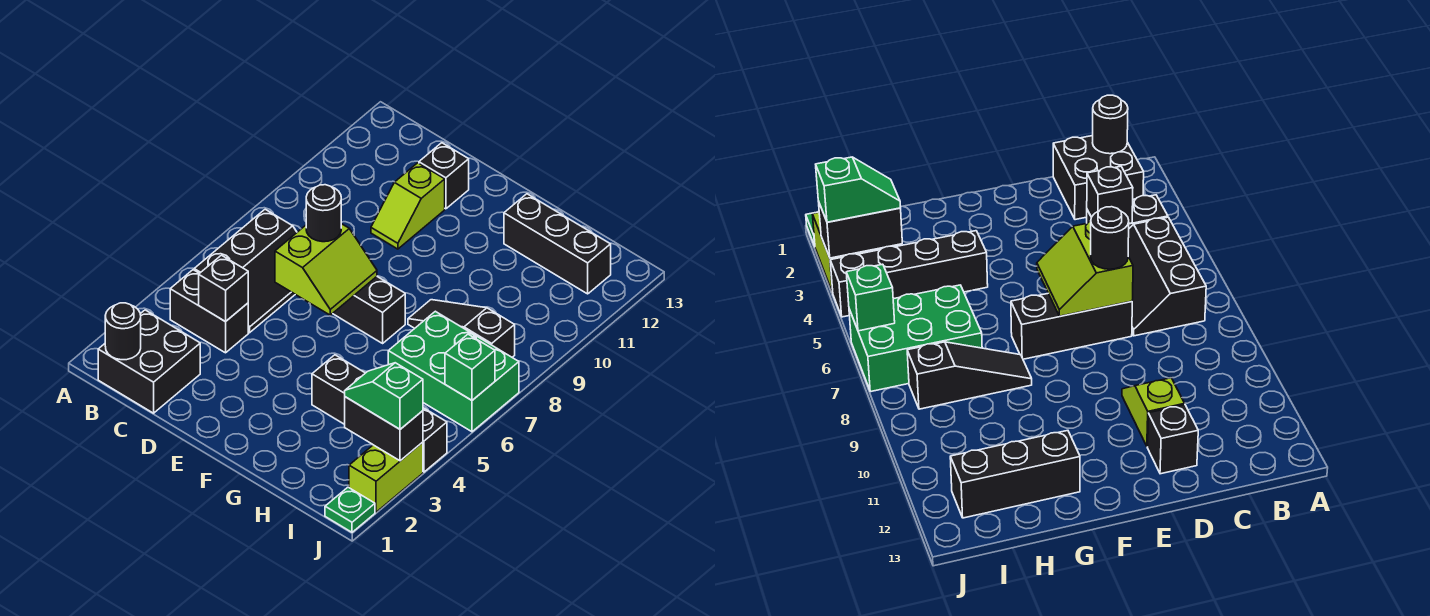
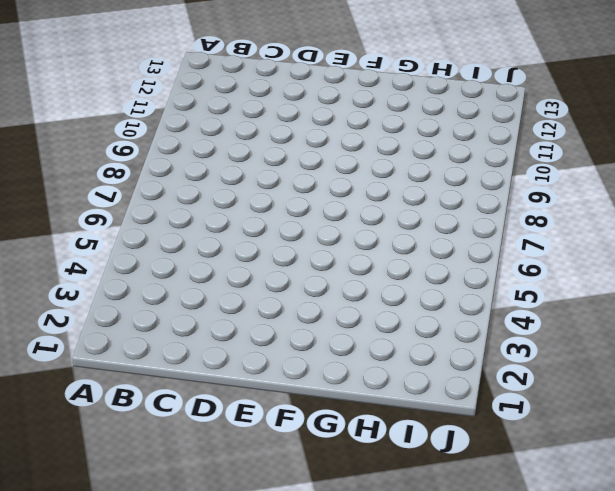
none -> black 2x2 brick [98,310,200,413]
none -> black 1x2 brick [170,270,248,353]
none -> black 2x3 slope [194,209,297,333]

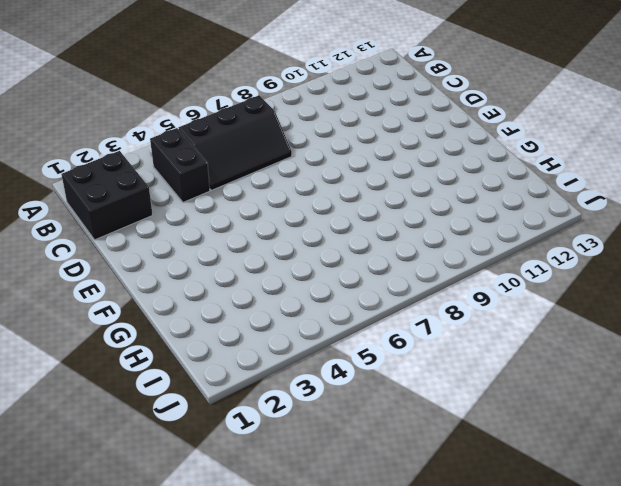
none -> black 1x3 brick [333,277,405,343]
none -> lime 1x2 slope [371,163,445,249]
none -> black 1x1 brick [419,143,469,209]

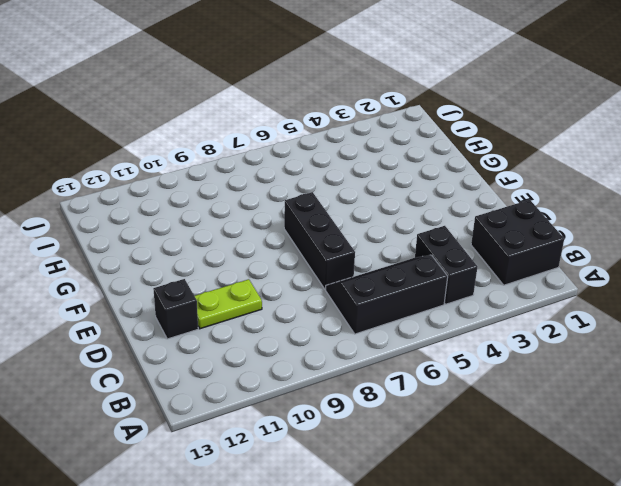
lime 1x2 plate [195,279,262,329] -> lime 1x2 slope [371,163,445,249]
none -> black 1x4 brick [312,355,447,472]
none -> black 1x3 slope [408,300,515,357]
none -> black 1x3 brick [504,194,611,294]

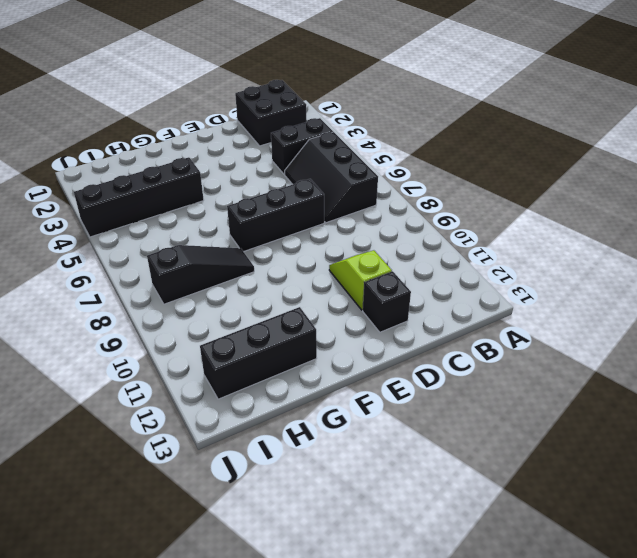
none -> green 2x3 brick [388,311,519,432]
none -> green 1x1 plate [325,487,375,532]
none -> lime 1x2 brick [349,442,423,512]

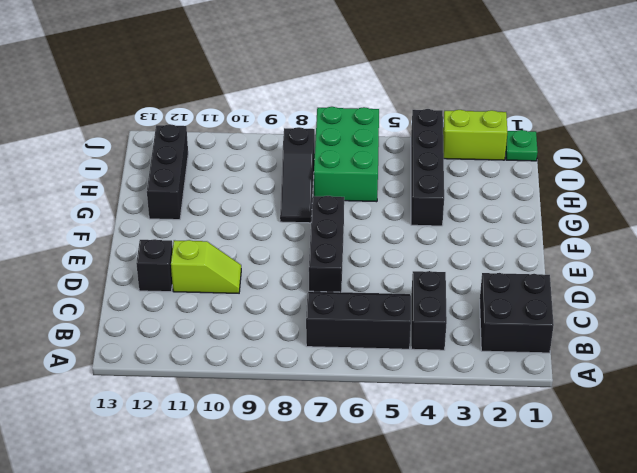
none -> black 1x1 round brick [105,303,141,360]
none -> black 1x1 brick [199,255,248,322]
none -> lime 2x2 slope [275,224,377,315]

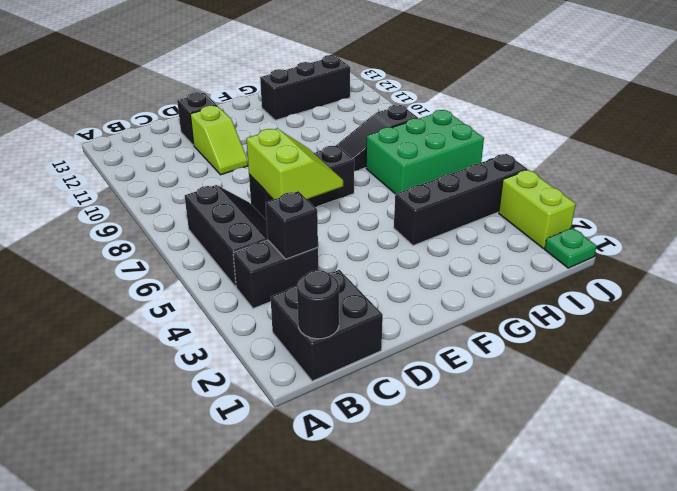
none -> black 1x2 brick [345,397,423,461]
none -> green 1x1 brick [445,334,495,400]
none -> black 1x1 round brick [306,185,341,242]

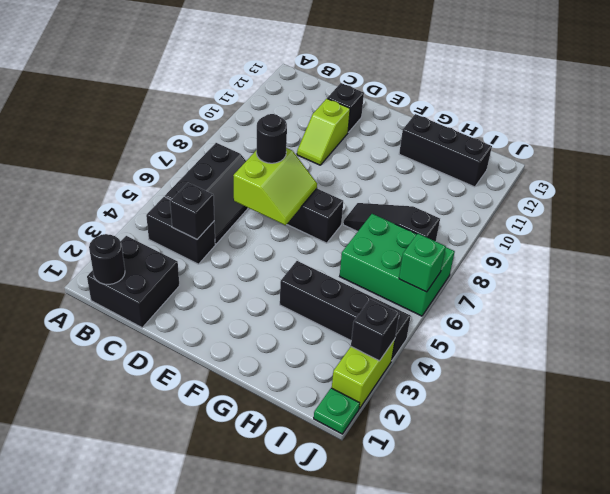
black 1x1 brick [351,299,399,361] -> black 1x2 brick [345,397,423,461]
none -> green 1x2 slope [345,363,423,429]

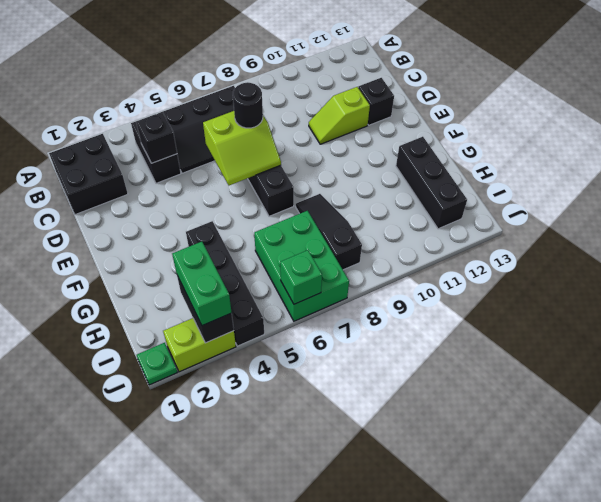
green 1x2 brick [172,241,232,326] -> green 1x2 slope [345,363,423,429]
none -> black 1x1 round brick [105,303,141,360]

